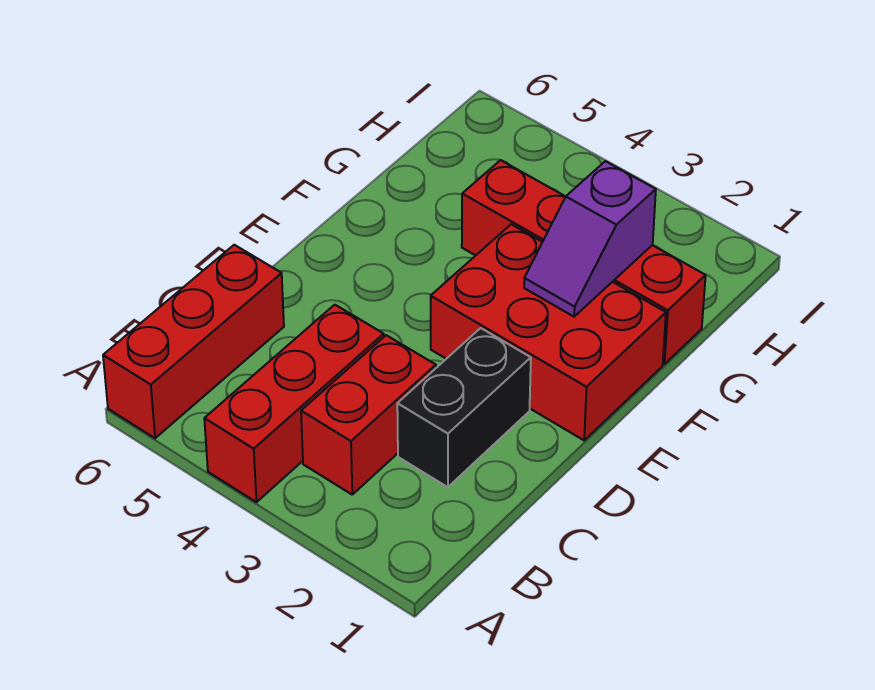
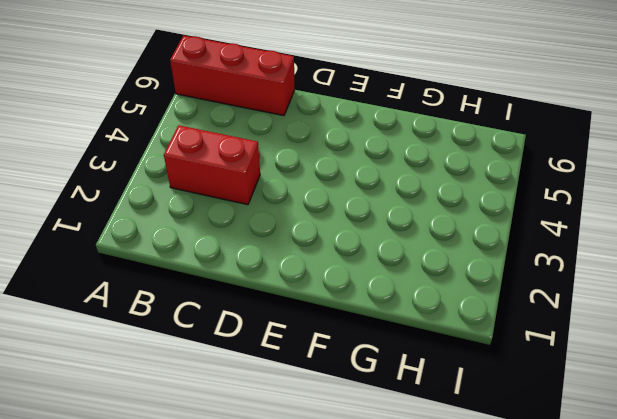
none -> red 1x3 brick [204,305,384,502]
none -> black 1x2 brick [397,328,531,487]

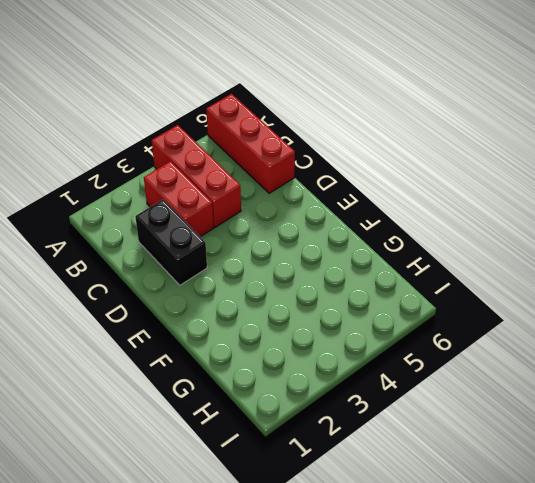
none -> red 2x3 brick [431,224,666,440]
none -> red 1x4 brick [462,160,706,364]

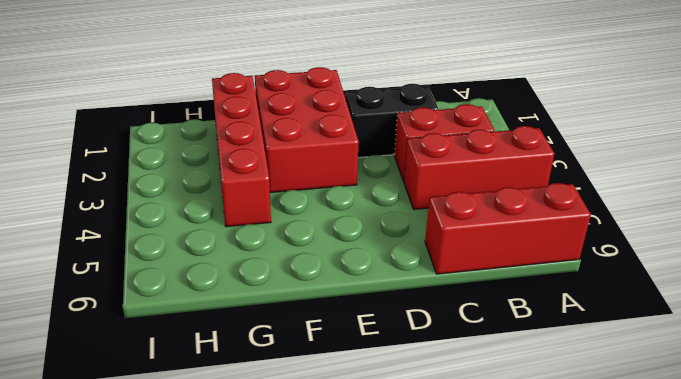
none -> purple 1x2 slope [524,161,656,317]

